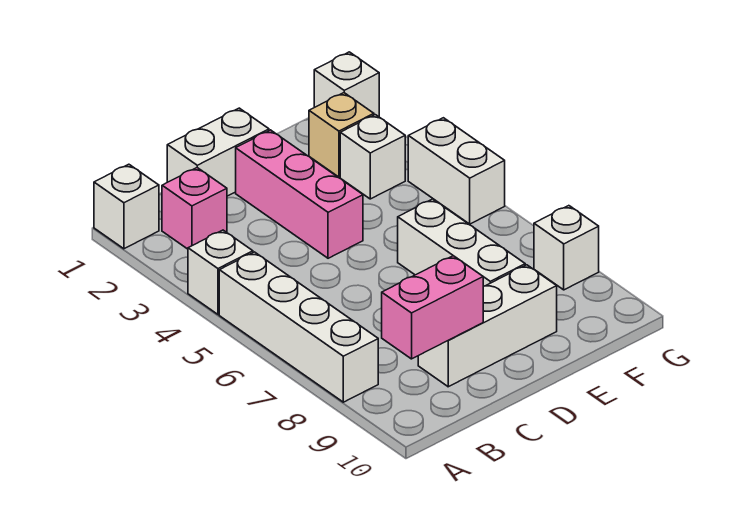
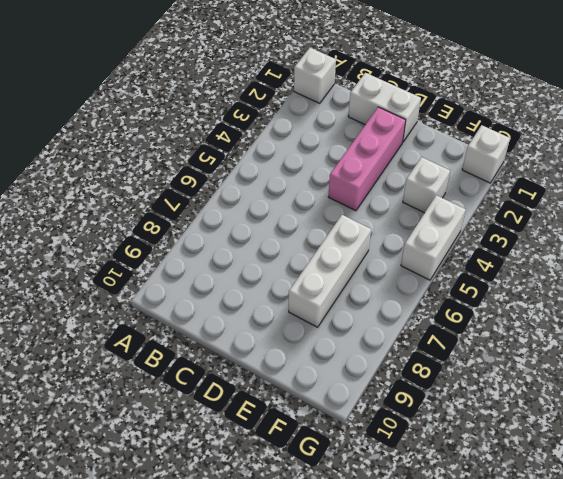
none -> white 1x1 brick [188,230,253,314]
none -> white 1x4 brick [219,252,378,402]
none -> pink 1x1 brick [162,168,227,249]

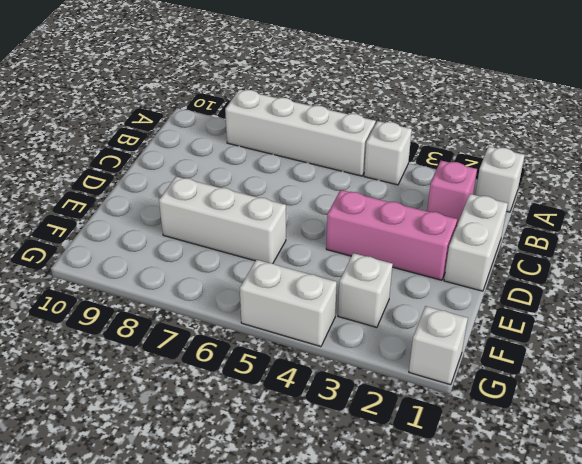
none -> white 1x3 brick [418,265,557,387]
none -> tan 1x1 brick [309,93,374,177]
none -> white 1x1 brick [534,206,599,290]

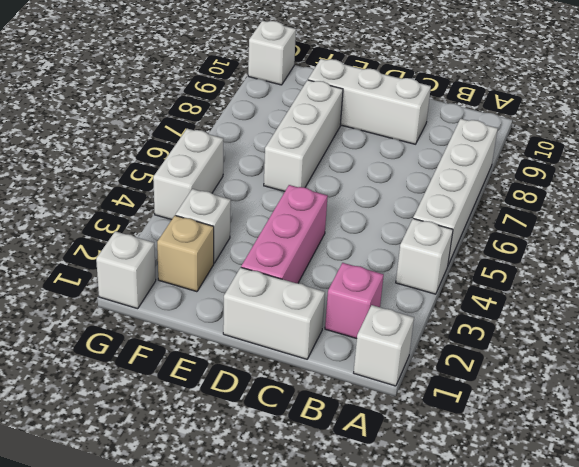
white 1x1 brick [248,21,296,85] -> white 1x1 brick moved to [534,206,599,290]
none -> pink 1x2 brick [382,256,483,359]

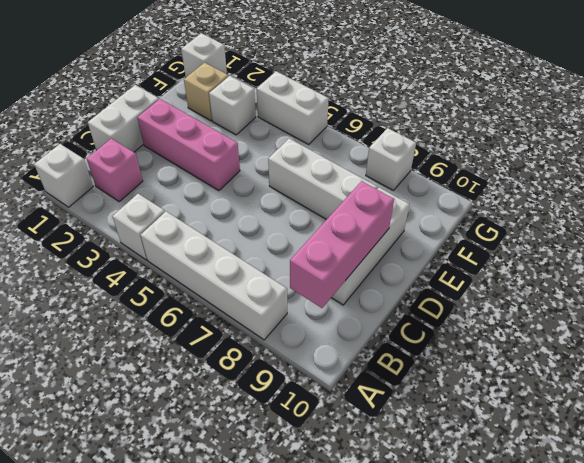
pink 1x3 brick [290,181,394,308] -> pink 1x2 brick [382,256,483,359]

